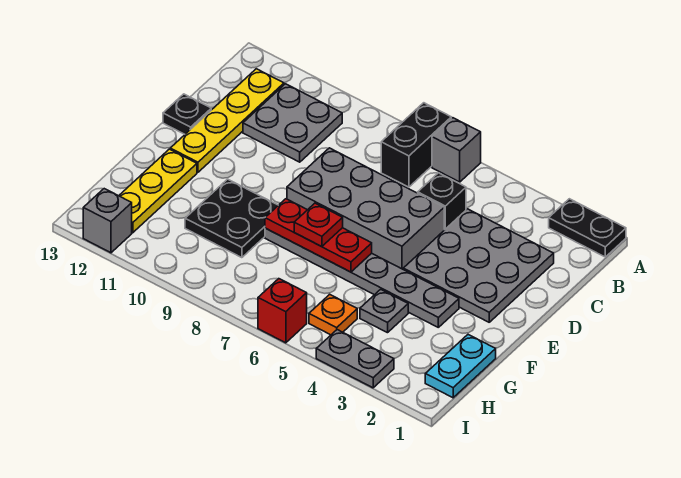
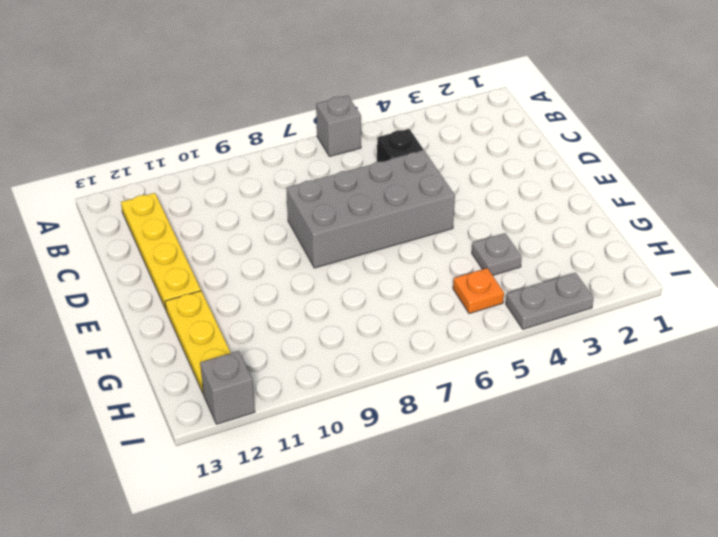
none -> black 1x2 plate [549,199,626,257]
none -> black 1x2 brick [381,103,451,187]
none -> grey 2x2 plate [243,84,342,162]

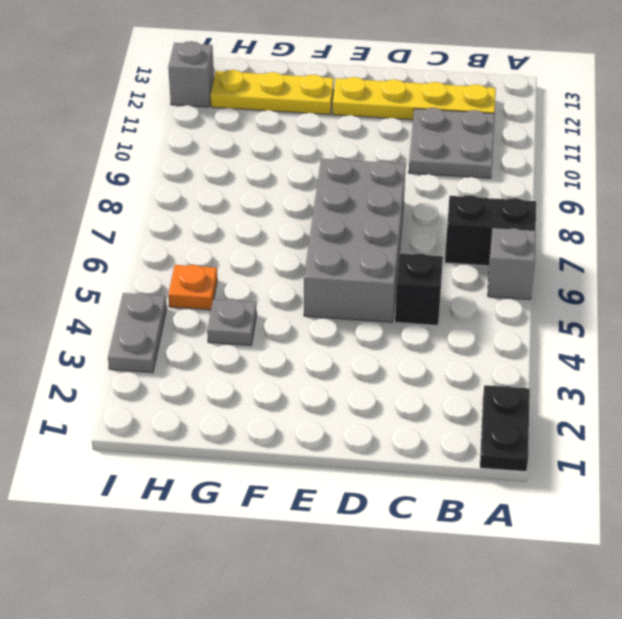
none -> grey 3x3 plate [403,209,554,322]
none -> black 1x1 plate [163,94,211,134]
none -> grey 1x6 plate [265,228,459,327]

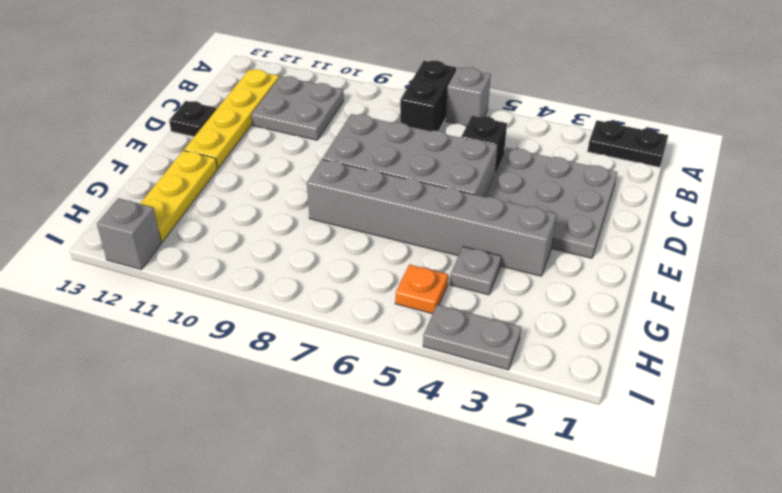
grey 1x6 brick [307,159,556,276] -> grey 1x6 plate [265,228,459,327]
none -> black 2x2 plate [185,179,278,258]
none -> cyan 1x2 plate [425,335,496,398]
none -> red 1x1 brick [258,279,307,343]

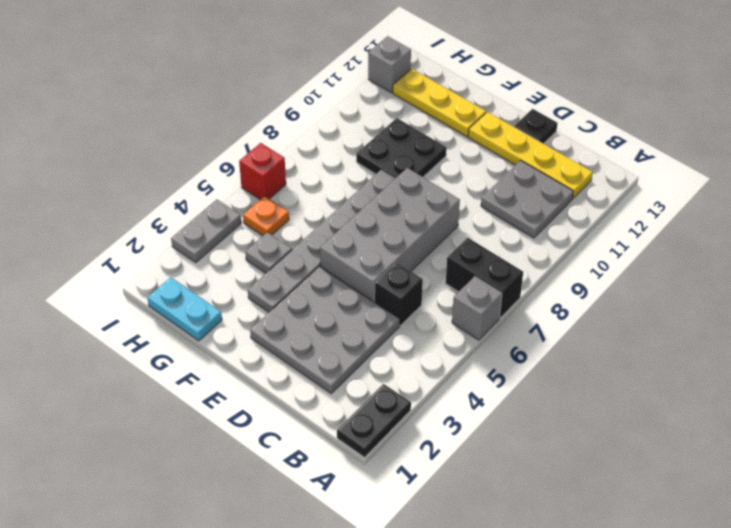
none -> red 1x3 plate [265,199,372,272]
none -> red 1x1 plate [294,203,343,247]

